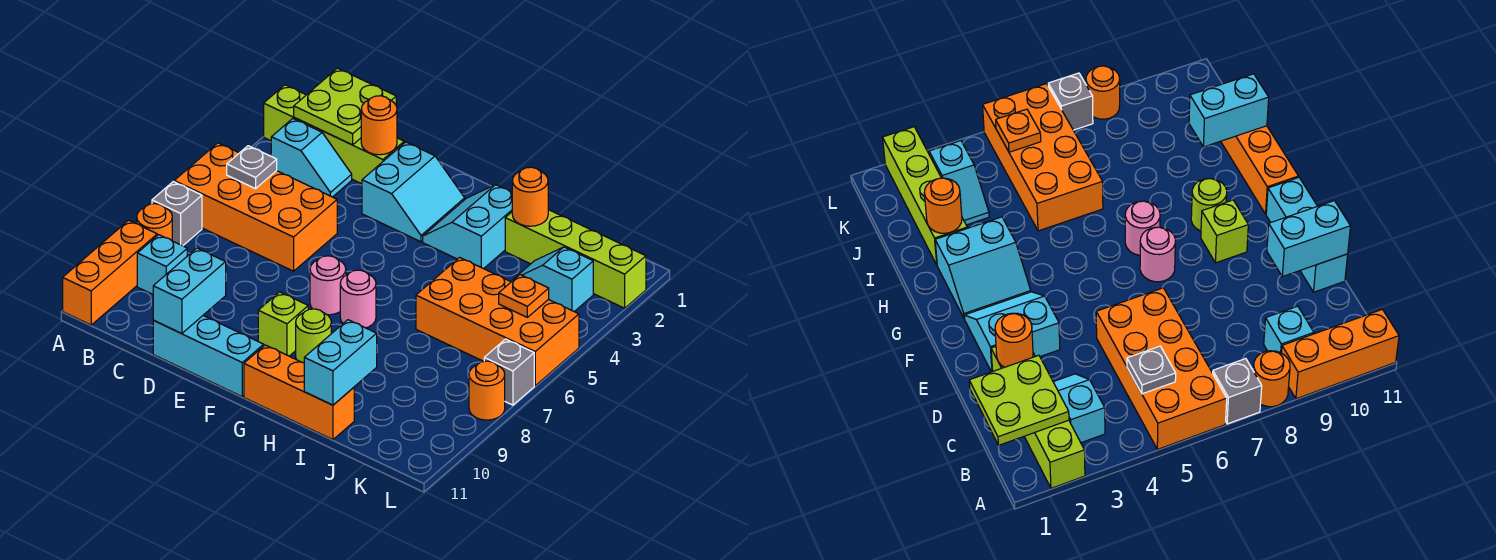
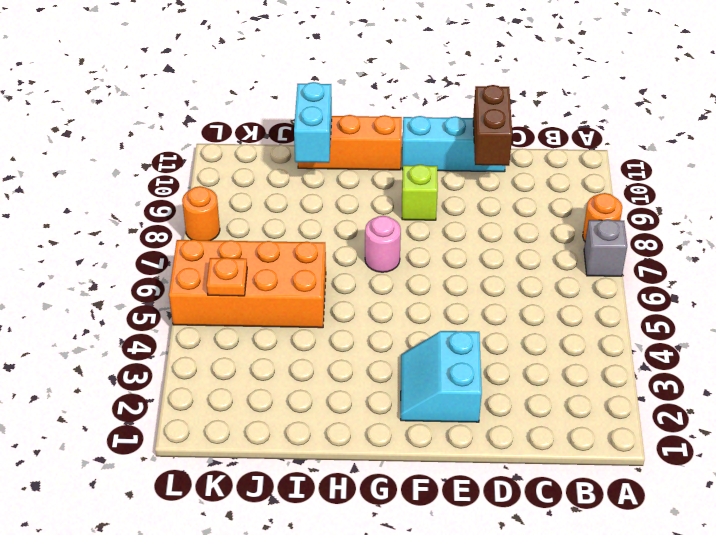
brown 1x2 brick [473,85,512,166] -> cyan 1x2 brick [153,248,226,334]
none -> lime 1x4 brick [264,85,404,184]
none -> orange 2x4 brick [174,143,337,271]
none -> orange 1x3 brick [63,220,157,325]

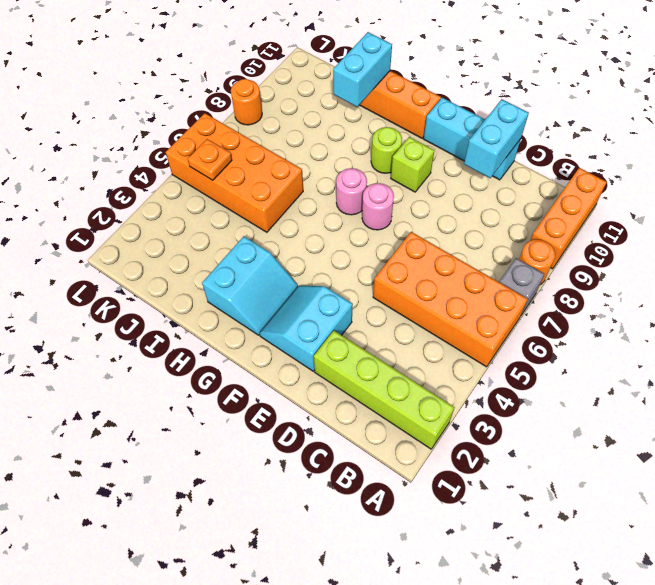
none -> cyan 1x2 slope [271,119,352,197]
none -> cyan 1x1 brick [137,235,187,294]
none -> lime 1x4 brick [505,210,646,308]

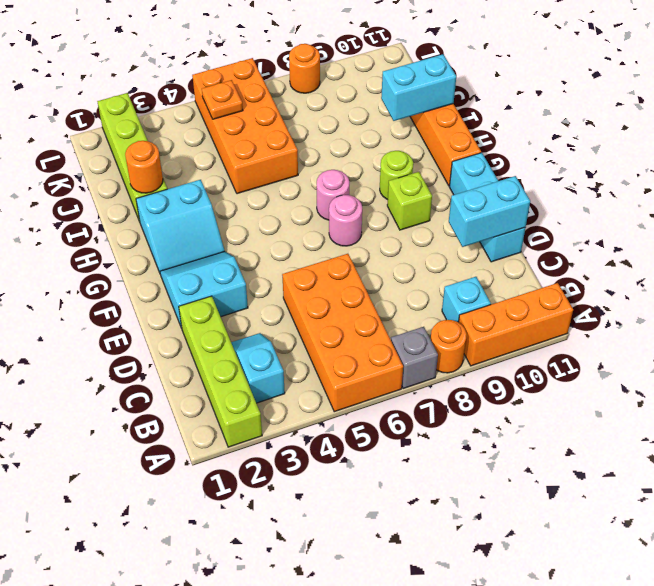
none -> cyan 1x2 slope [513,247,593,312]
none -> grey 1x1 brick [484,339,534,405]
none -> lime 2x2 plate [294,68,396,145]

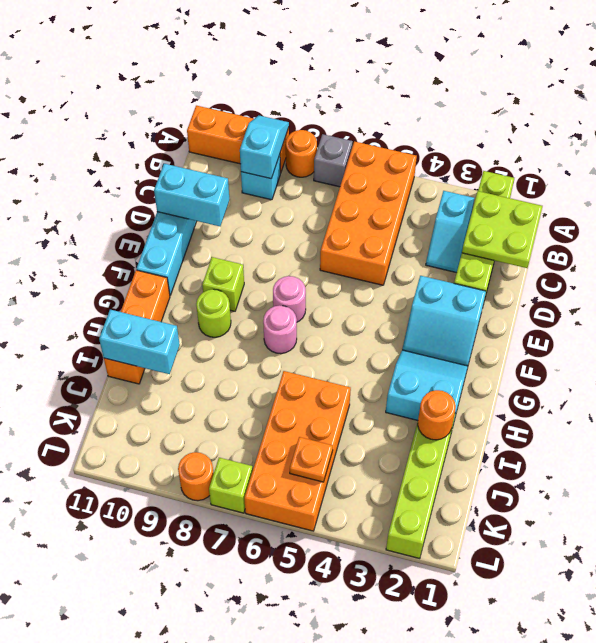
cyan 1x2 slope [240,115,289,179] -> cyan 1x2 slope moved to [513,247,593,312]
lime 1x1 brick [209,458,253,513] -> grey 1x1 brick [484,339,534,405]
none -> grey 1x1 plate [227,146,277,189]
none -> orange 1x1 round brick [361,96,397,155]

